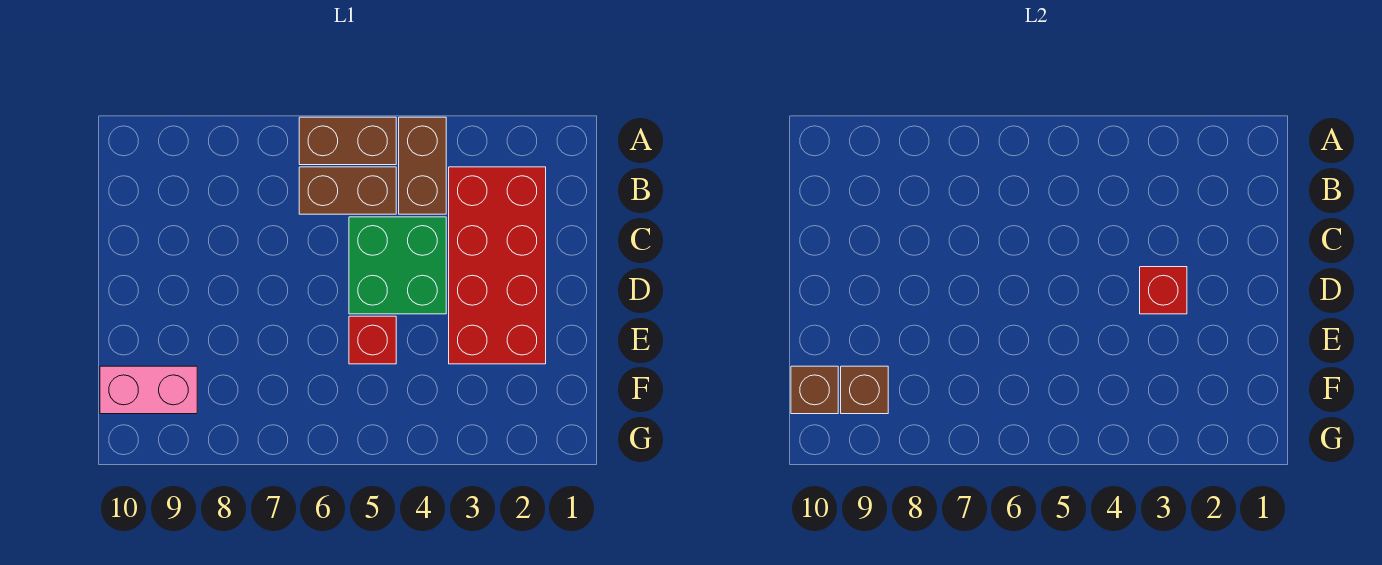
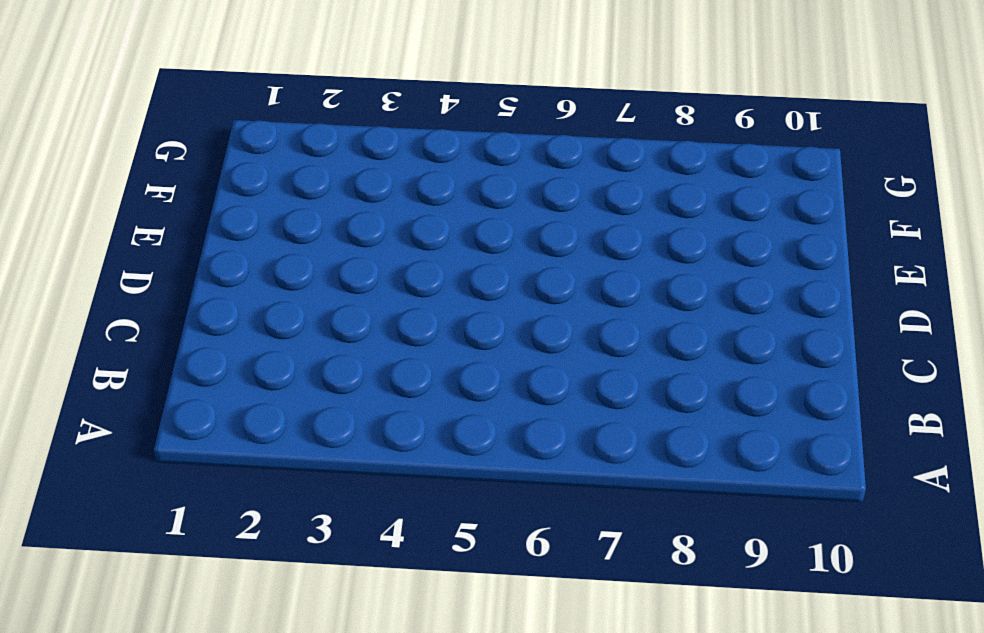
none -> brown 1x2 brick [399,117,446,214]
none -> brown 1x2 brick [299,117,396,165]

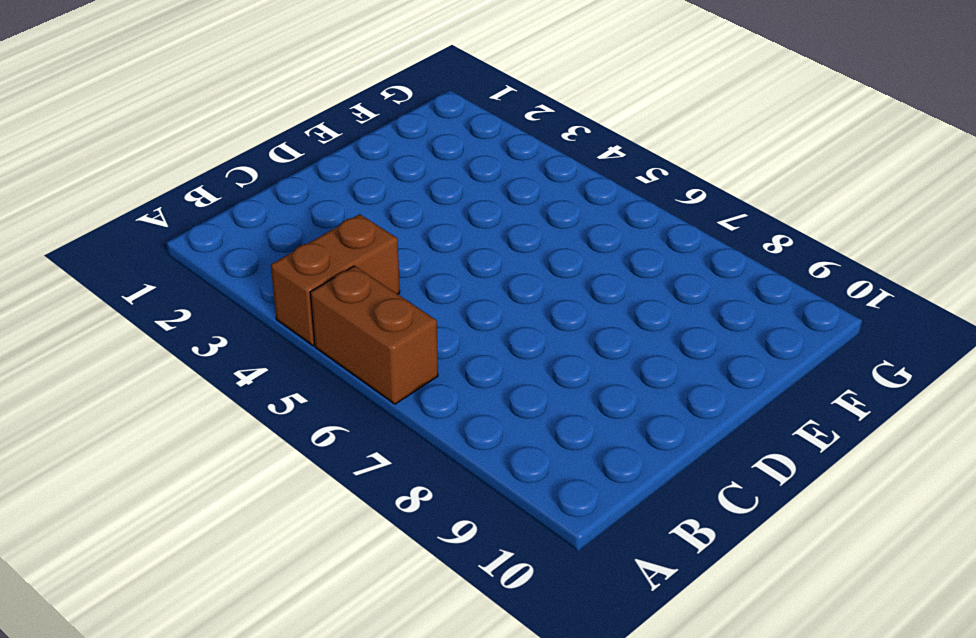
none -> red 2x4 brick [449,167,546,364]
none -> brown 1x2 brick [299,167,396,214]

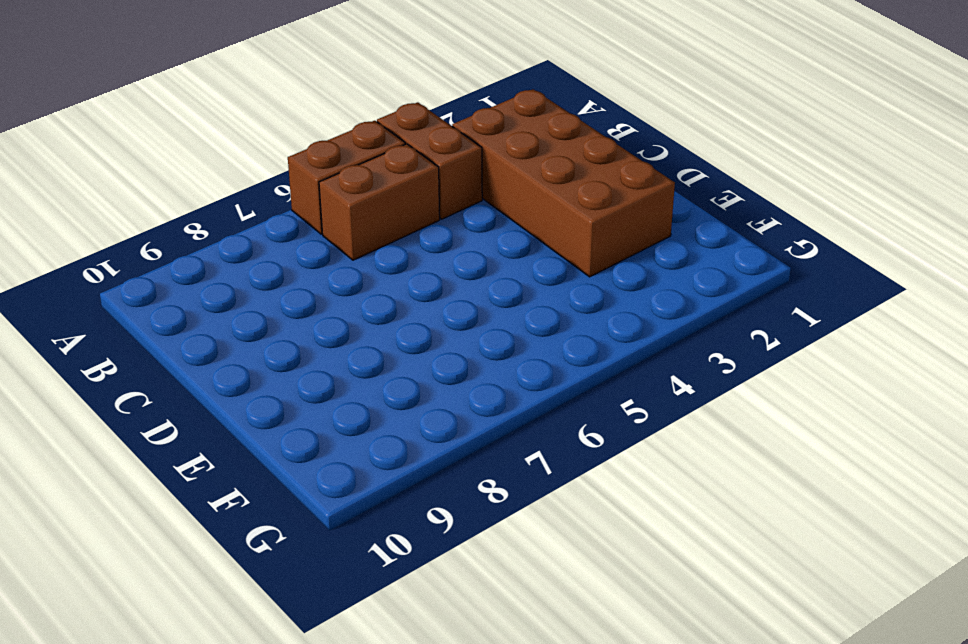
brown 2x4 brick [452,89,675,277] -> red 2x4 brick [449,167,546,364]
none -> green 2x2 brick [349,217,446,314]
none -> red 1x1 brick [349,316,396,364]

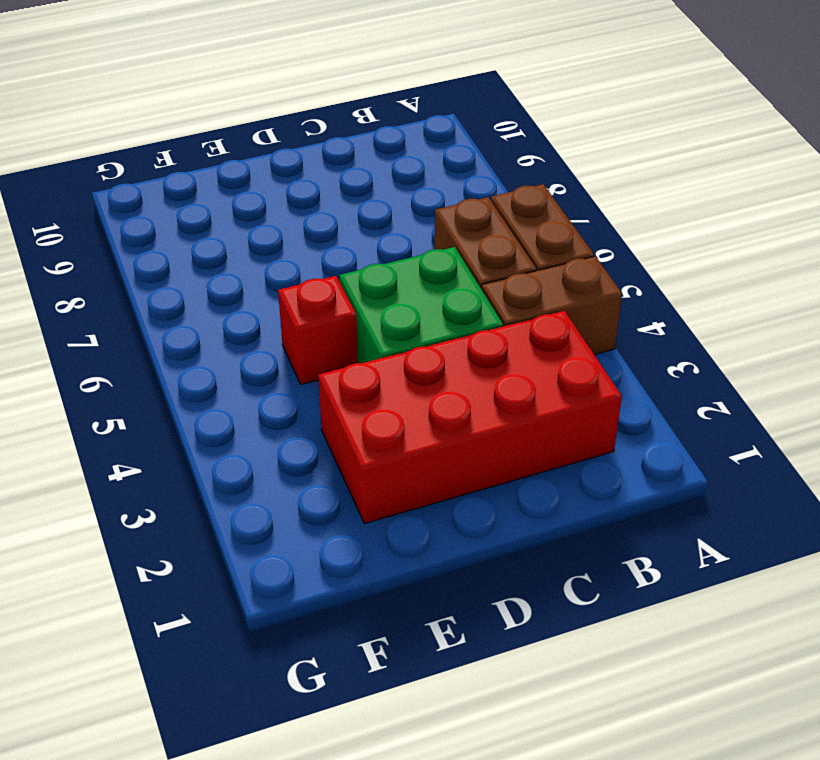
none -> pink 1x2 brick [100,366,197,414]
none -> red 1x1 brick [1140,267,1187,314]

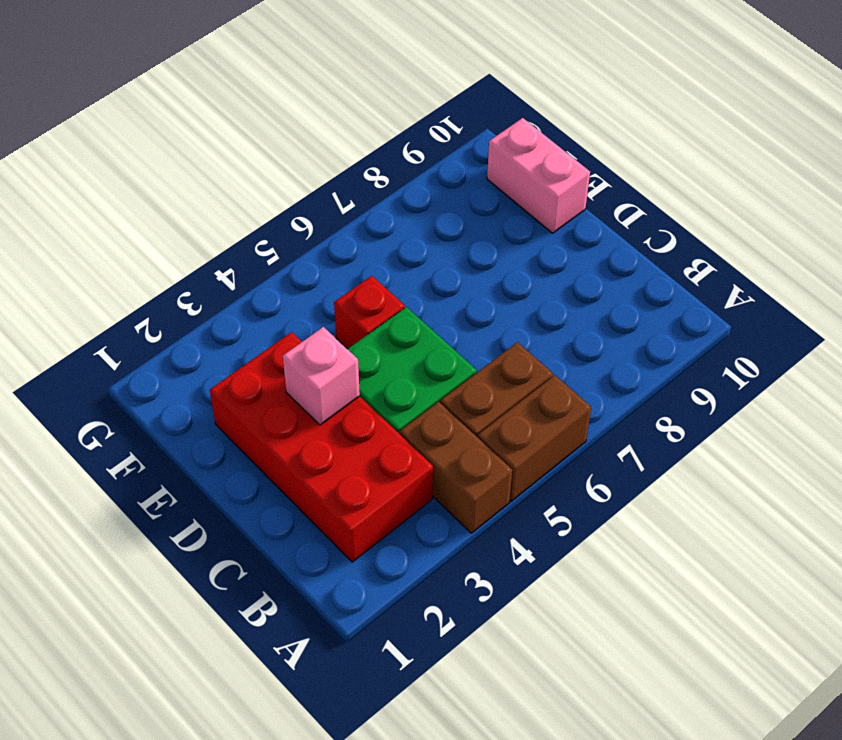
pink 1x1 brick [283,327,360,425] -> red 1x1 brick [1140,267,1187,314]
pink 1x2 brick [487,118,590,233] -> pink 1x2 brick turned to [100,366,197,414]
none -> brown 1x1 brick [841,366,888,414]
none -> brown 1x1 brick [791,366,838,414]

